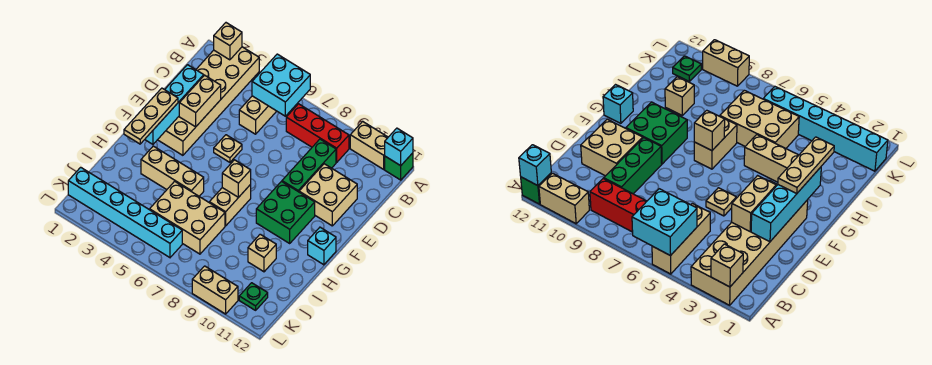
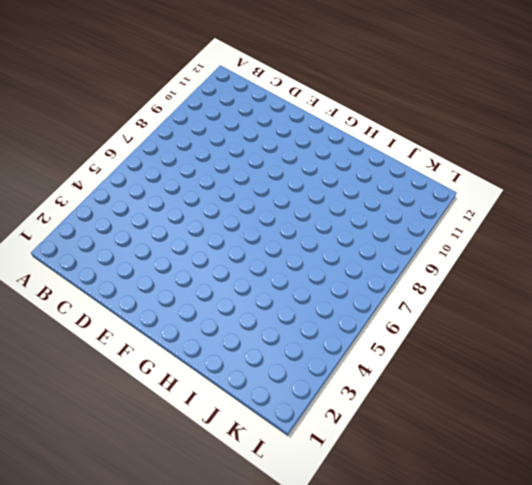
none -> tan 2x6 brick [158,47,259,155]
none -> tan 1x3 brick [239,96,276,134]
none -> tan 1x2 brick [350,121,388,169]

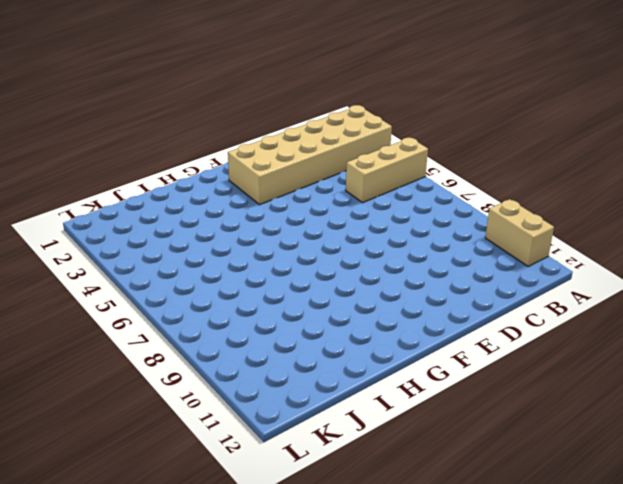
none -> green 1x1 brick [385,153,413,180]
none -> red 1x3 brick [286,104,349,162]
none -> green 1x3 brick [282,139,336,192]

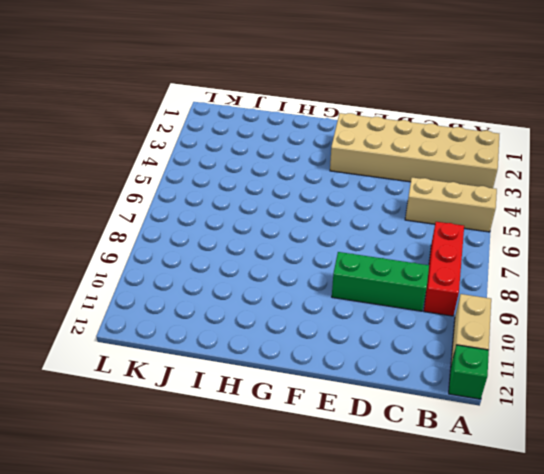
none -> tan 2x2 brick [299,164,357,226]
none -> tan 1x1 plate [214,135,242,162]
none -> green 2x2 brick [256,182,315,243]

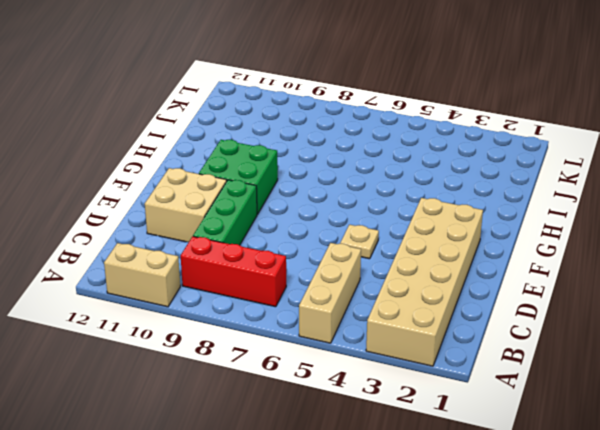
none -> green 1x1 brick [385,153,413,180]
none -> tan 1x2 brick [209,185,251,226]
none -> cyan 1x1 brick [308,227,336,265]

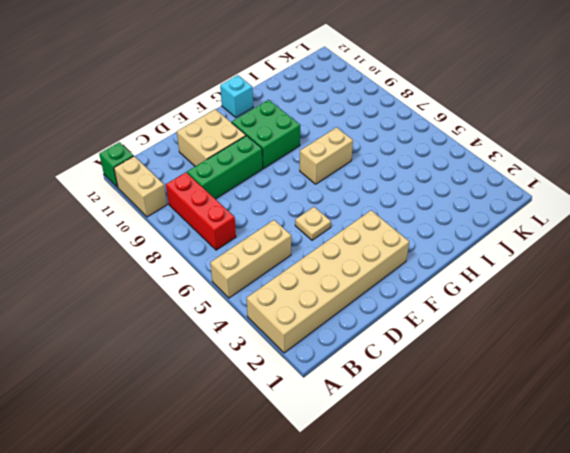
none -> tan 1x3 brick [141,146,204,196]
none -> tan 2x3 brick [150,181,225,254]
none -> tan 1x1 brick [248,234,276,272]

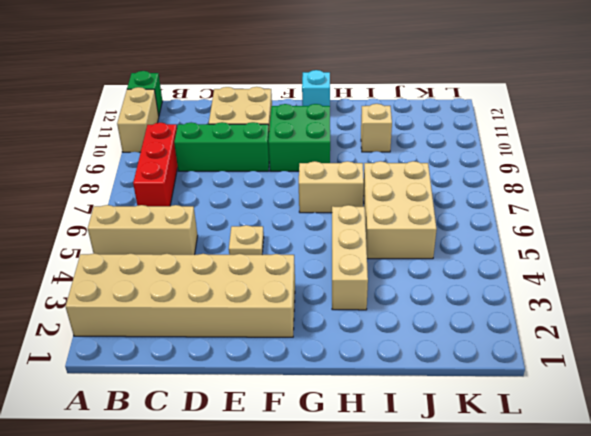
none -> cyan 1x6 brick [68,167,182,257]
none -> green 1x1 plate [239,283,268,310]
none -> tan 1x2 brick [192,266,238,314]

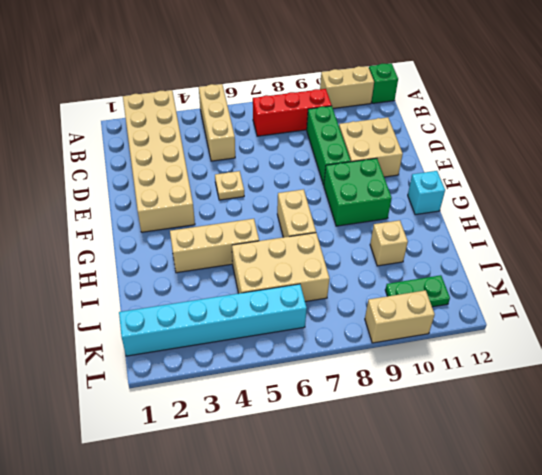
green 1x2 plate [385,275,450,307] -> green 1x1 plate [239,283,268,310]
none -> tan 1x1 brick [214,23,242,60]
none -> cyan 2x2 brick [252,54,310,116]
none -> cyan 1x1 brick [385,128,413,166]

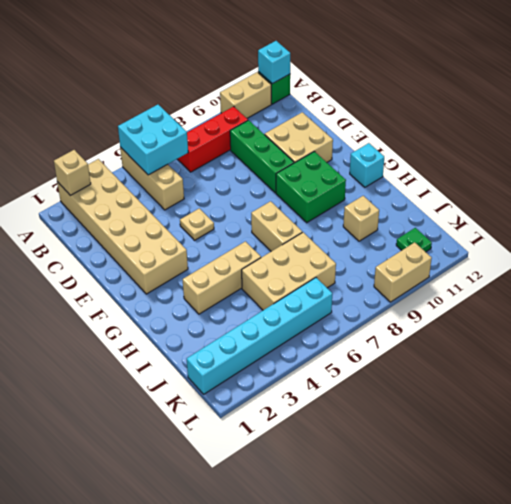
none -> cyan 1x4 brick [145,65,204,144]
none -> tan 1x2 brick [179,75,221,127]
none -> tan 1x1 brick [222,160,251,198]

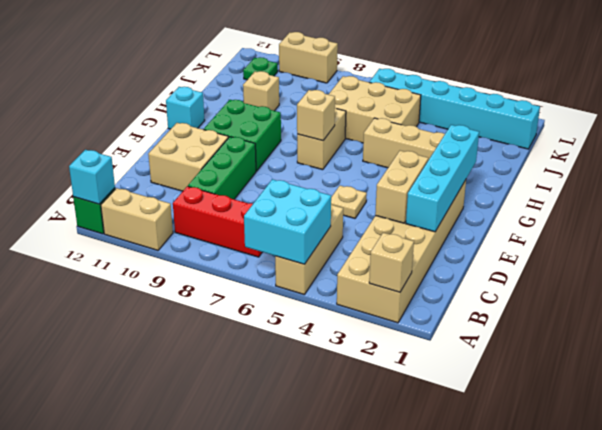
none -> tan 1x3 plate [124,88,178,144]

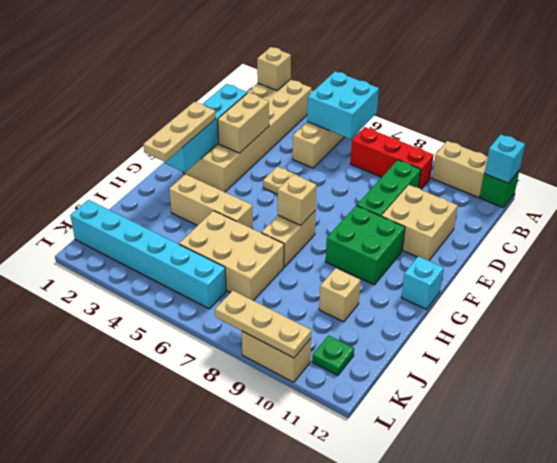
tan 1x3 plate [215,291,311,358] -> none

